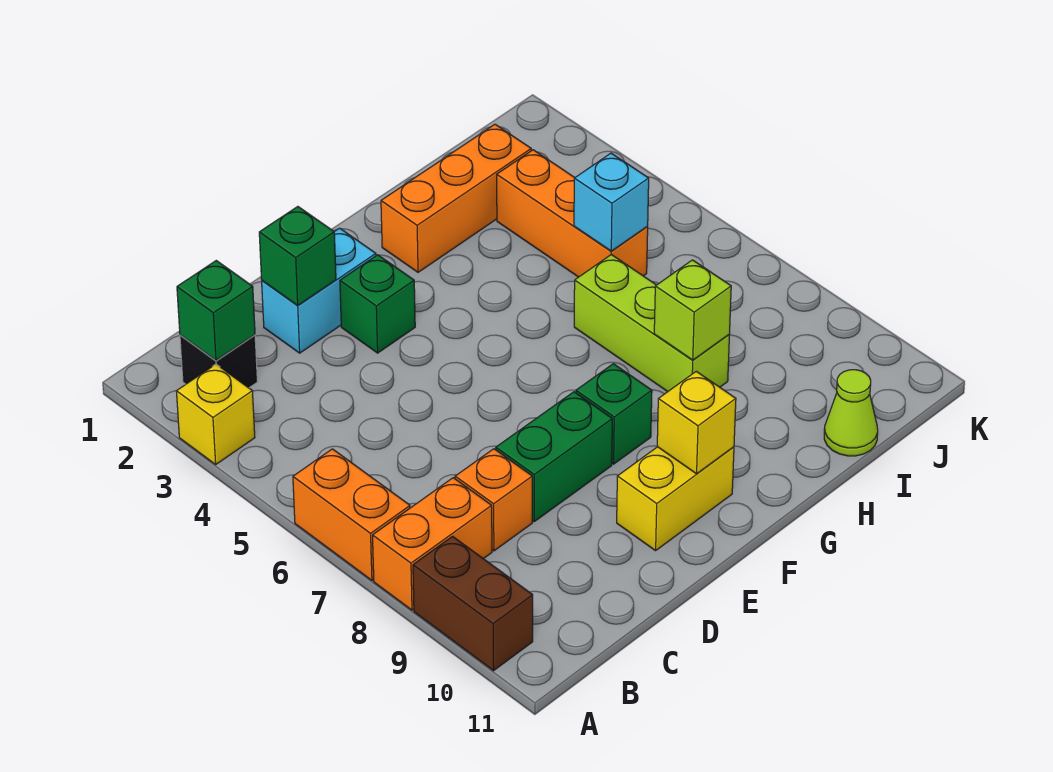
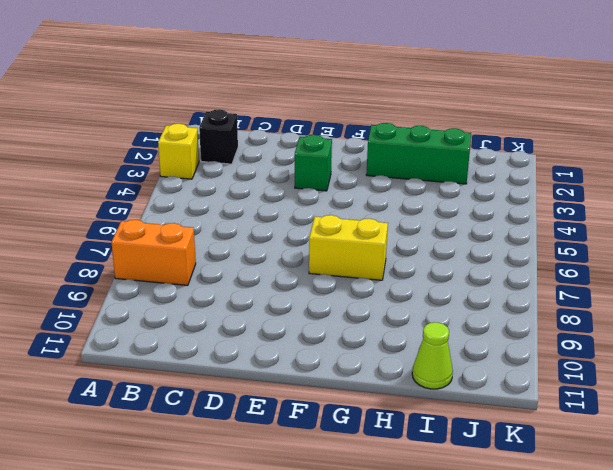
yellow 1x2 brick [309,215,388,280] -> yellow 1x2 brick moved to [617,447,734,551]
green 1x3 brick [366,123,471,184] -> orange 1x3 brick [381,124,531,272]
none -> orange 1x2 brick [293,449,410,580]
none -> brown 1x2 brick [413,536,533,671]
none -> orange 1x1 brick [455,449,532,551]

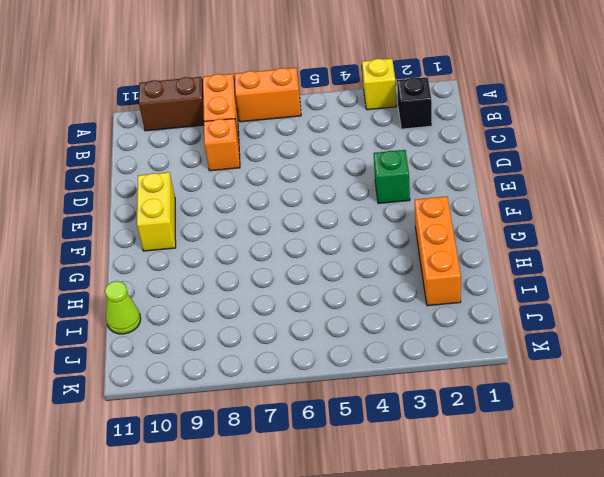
none -> cyan 1x2 brick [262,228,376,353]
none -> green 1x2 brick [496,392,612,521]
none -> green 1x1 brick [576,364,652,464]

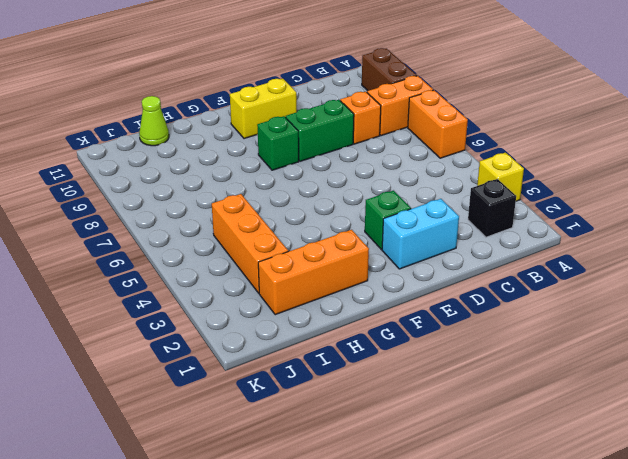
none -> lime 1x3 brick [574,255,730,392]
none -> green 1x1 brick [177,261,255,361]
none -> green 1x1 brick [259,207,336,306]

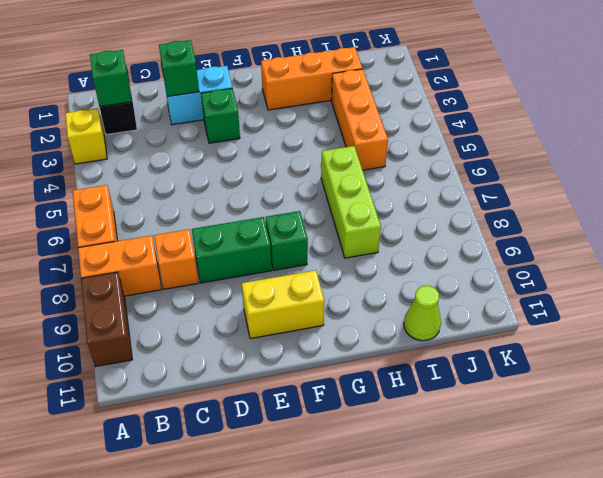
none -> yellow 1x1 brick [657,371,736,474]
none -> lime 1x1 brick [654,260,731,360]
none -> cyan 1x1 brick [574,153,649,251]

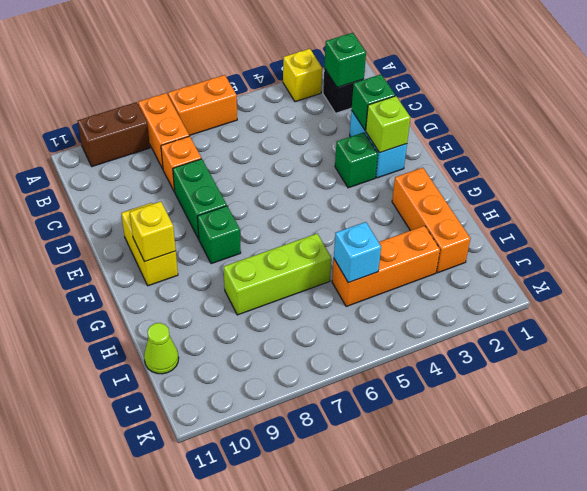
lime 1x1 brick [366,96,411,153] -> lime 1x1 brick moved to [654,260,731,360]

